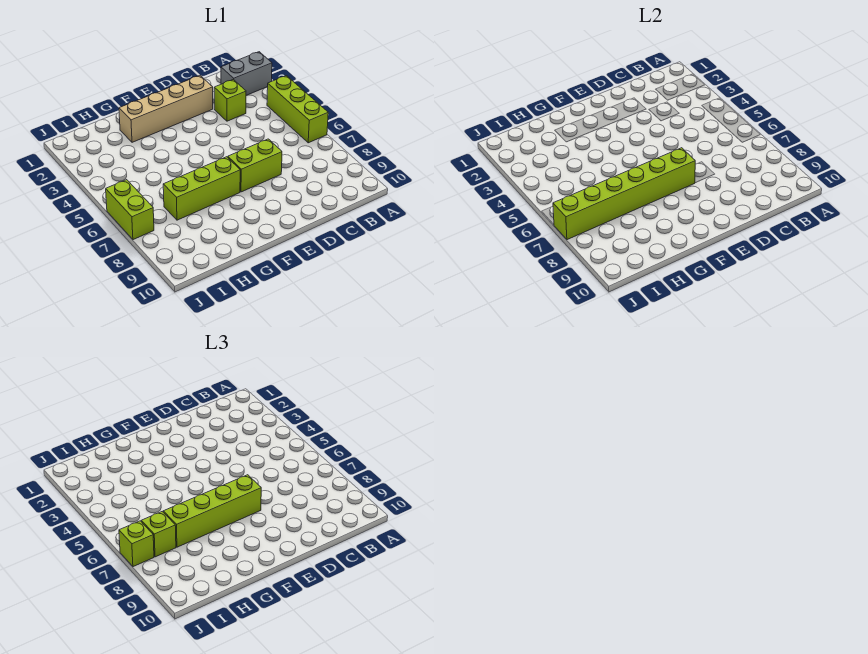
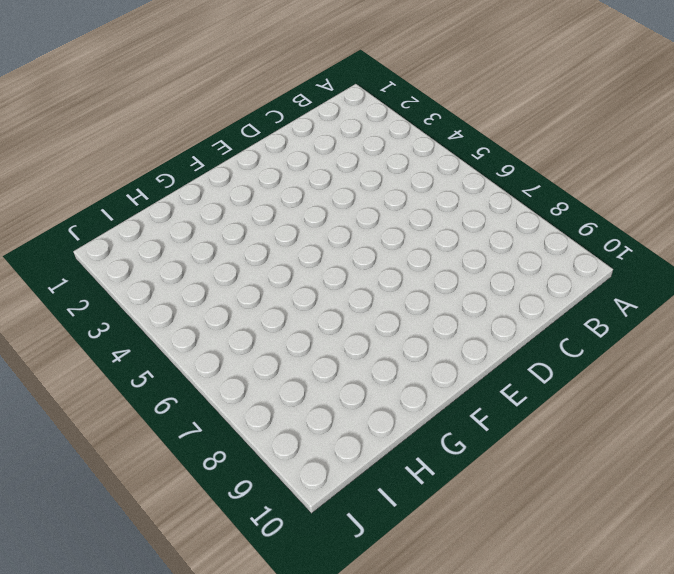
none -> grey 1x2 brick [221,52,272,96]
none -> lime 1x3 brick [267,76,328,143]

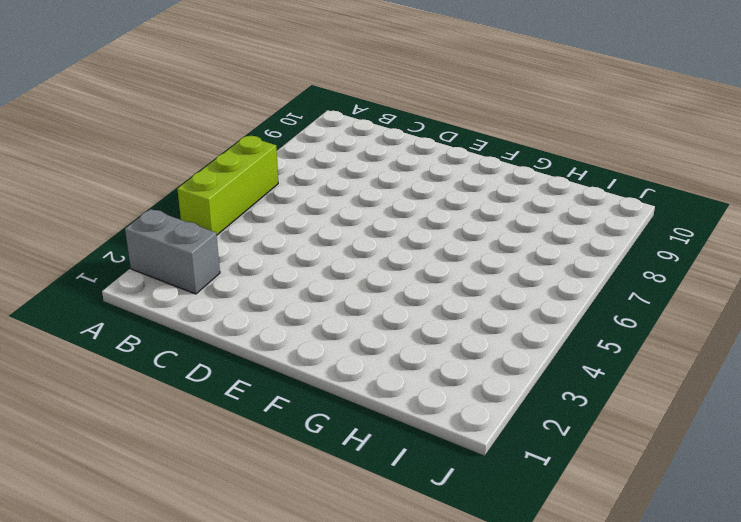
none -> lime 1x1 brick [214,79,246,121]
none -> tan 1x4 brick [119,76,213,142]

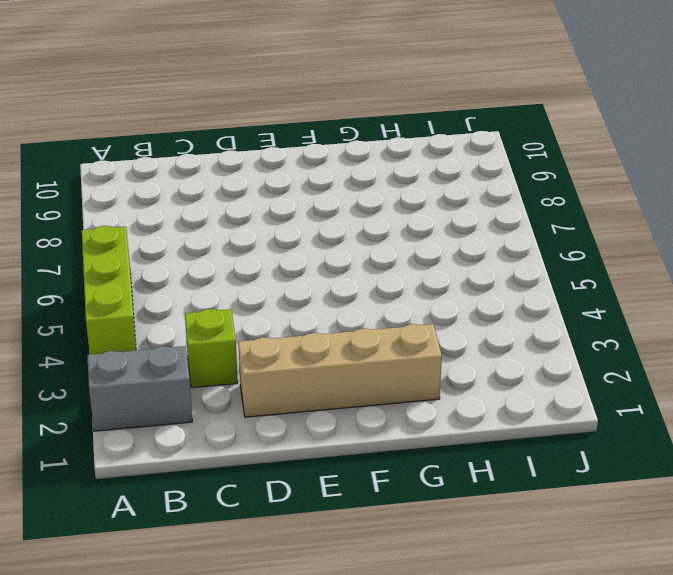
none -> lime 1x2 brick [228,139,282,192]
none -> lime 1x3 brick [163,157,240,220]

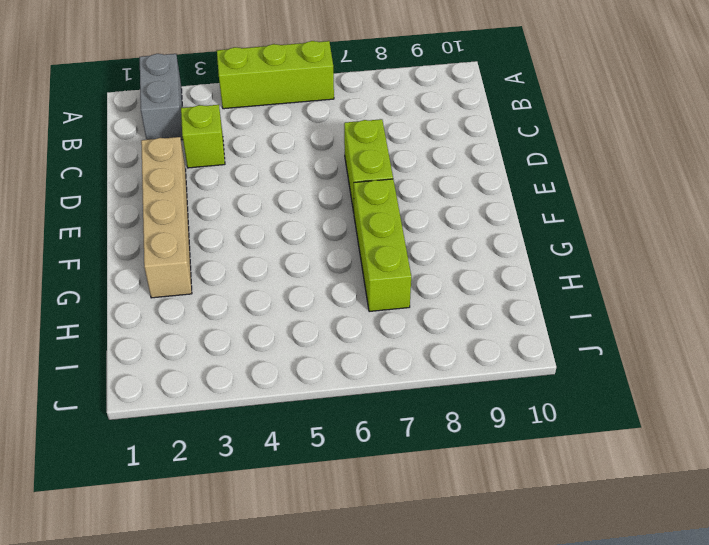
none -> lime 1x2 brick [106,180,154,240]
none -> lime 1x6 brick [553,148,695,240]

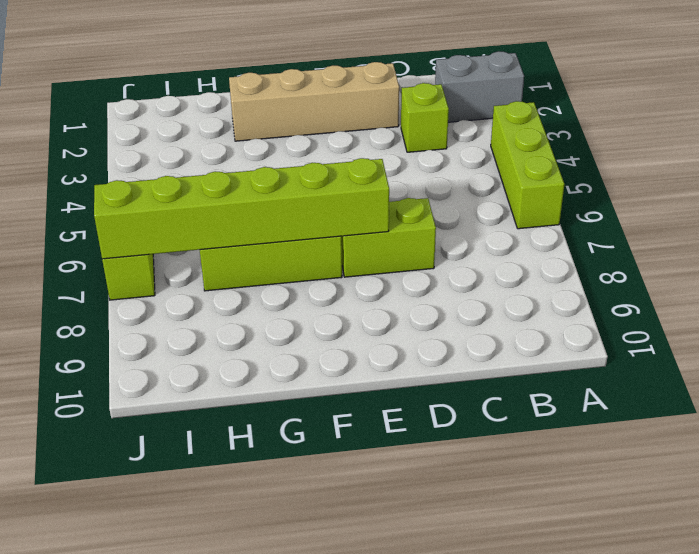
none -> lime 1x4 brick [163,475,261,547]
none -> lime 1x1 brick [141,512,176,557]

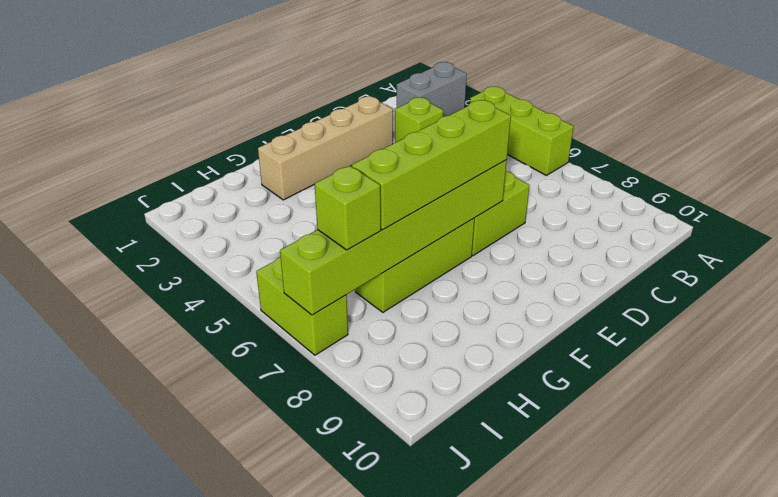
none -> lime 1x1 brick [119,521,154,567]

